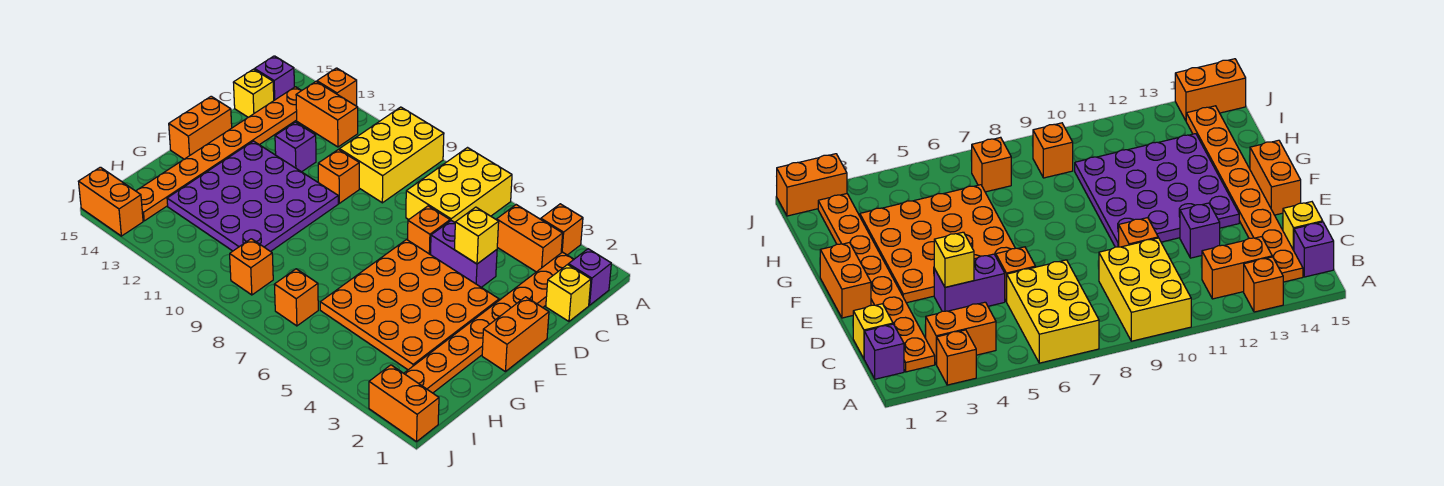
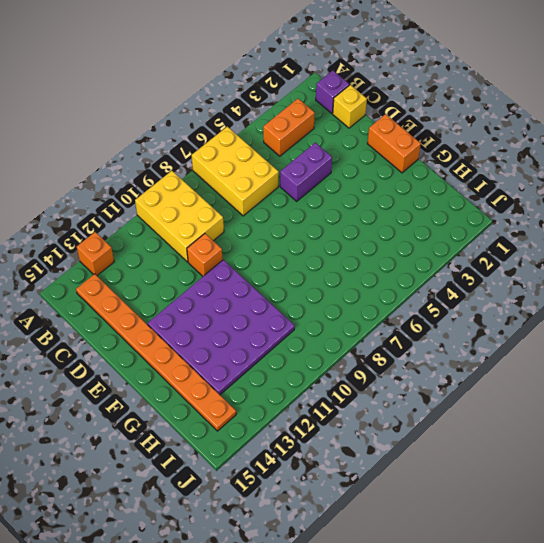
none -> orange 1x1 brick [541,204,583,255]
none -> orange 1x8 plate [404,252,574,393]
none -> orange 1x2 brick [296,82,358,147]

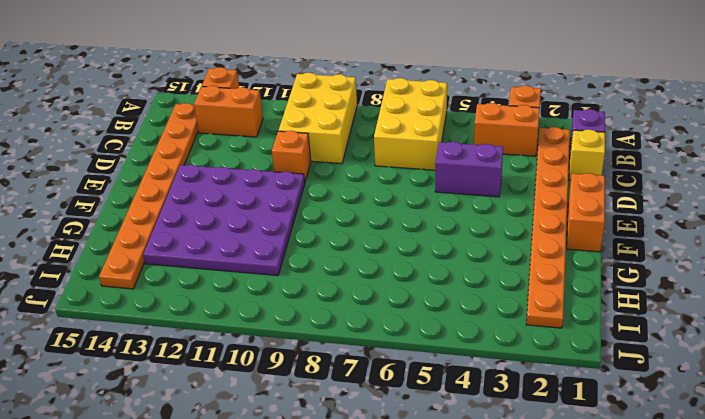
none -> purple 1x1 brick [255,56,294,100]
none -> yellow 1x1 brick [233,69,274,117]
none -> orange 1x1 brick [408,206,450,255]

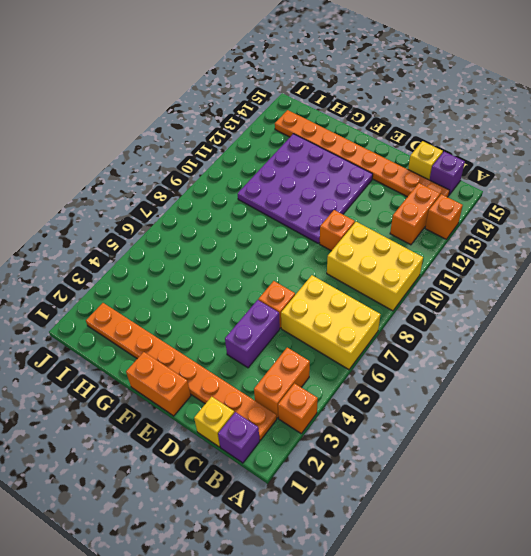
none -> purple 1x1 brick [275,122,316,172]
none -> orange 4x4 plate [320,240,499,370]
none -> orange 1x2 brick [169,96,232,159]

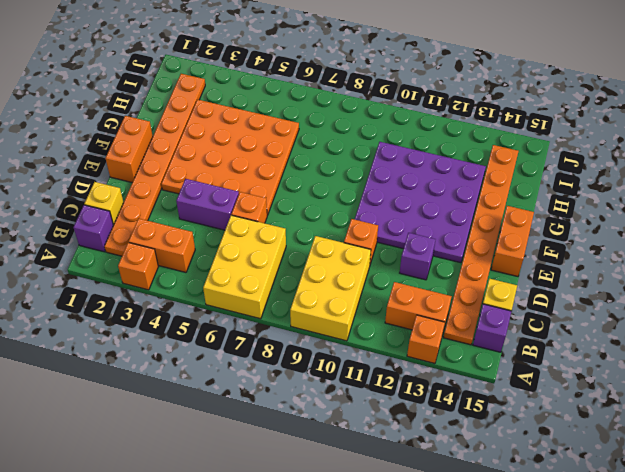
none -> orange 1x1 brick [274,269,318,326]
none -> orange 1x1 brick [230,239,273,295]
none -> orange 1x2 brick [369,365,439,442]

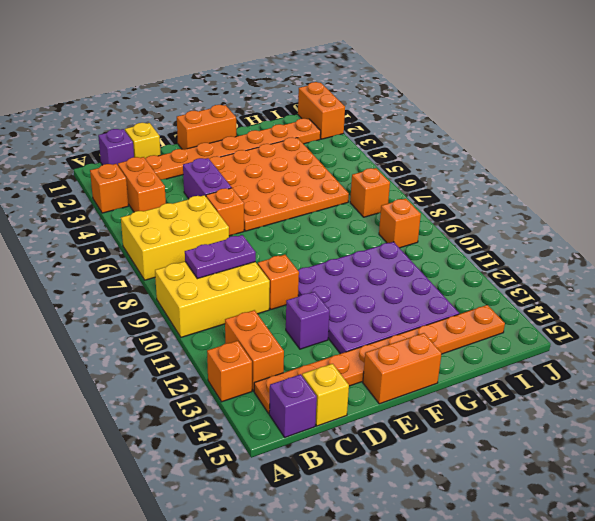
purple 1x2 plate [185,235,256,279] -> none
none -> orange 1x2 brick [78,167,143,236]
none -> yellow 1x1 brick [454,207,499,264]

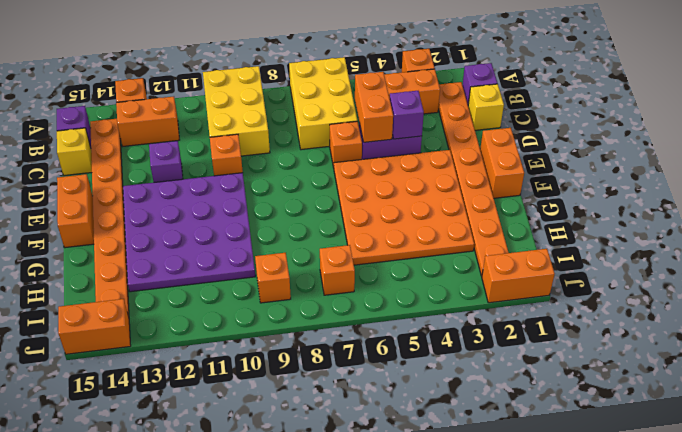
orange 1x2 brick [355,72,393,142] -> none
purple 1x1 brick [390,91,424,139] -> yellow 1x1 brick [454,207,499,264]

